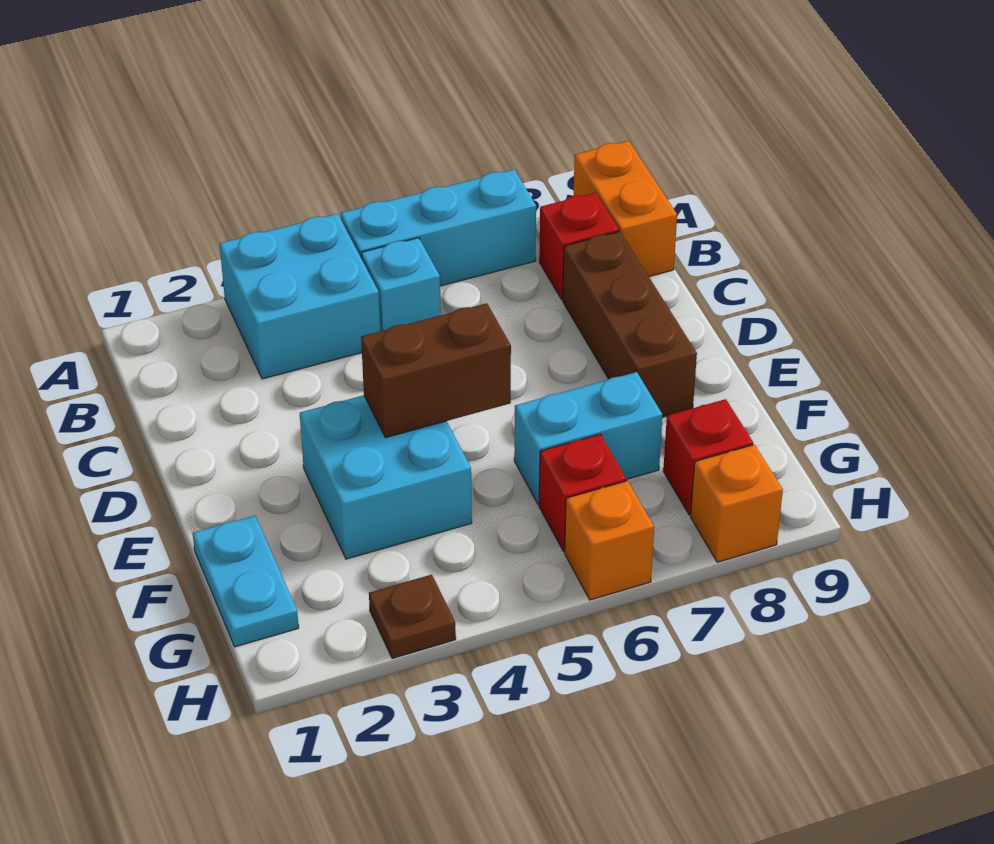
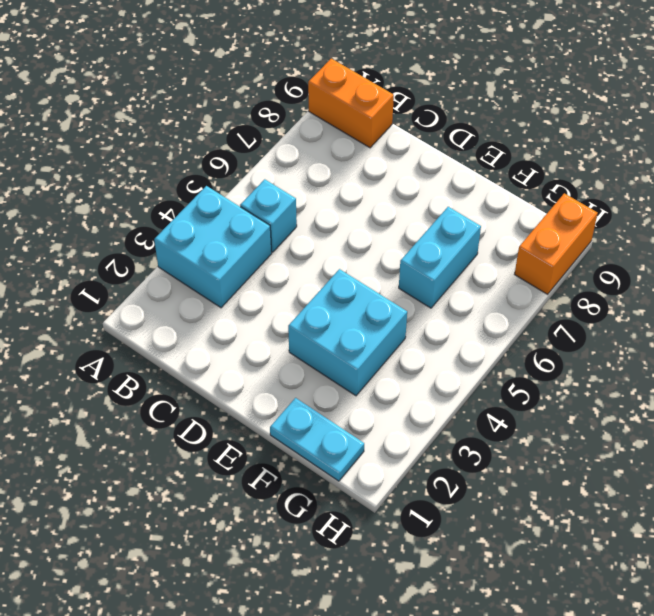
orange 1x2 brick [515,193,598,294] -> orange 1x1 brick [691,445,783,562]
none -> cyan 1x3 brick [341,170,536,286]
none -> red 1x1 brick [539,193,619,300]
none -> brown 1x3 brick [563,231,697,417]

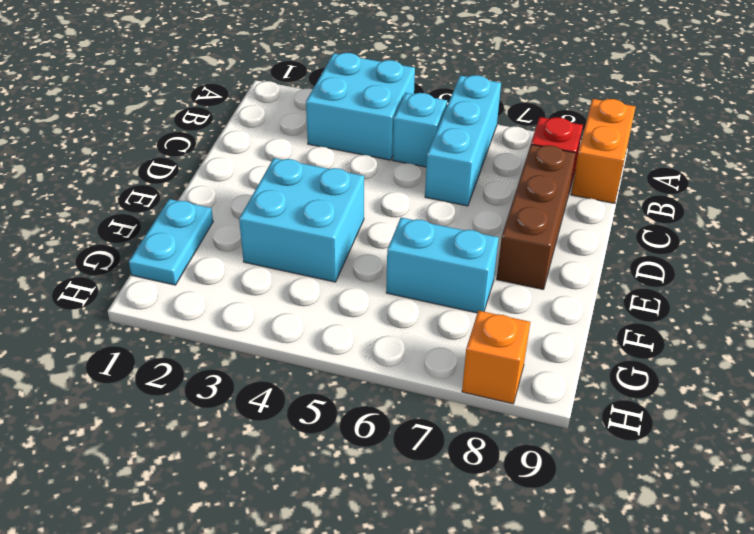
cyan 1x3 brick [425,75,501,206] -> cyan 1x3 brick turned to [341,170,536,286]
none -> red 1x1 brick [539,434,626,552]
none -> red 1x1 brick [663,399,753,515]
none -> brown 1x1 plate [369,575,456,659]

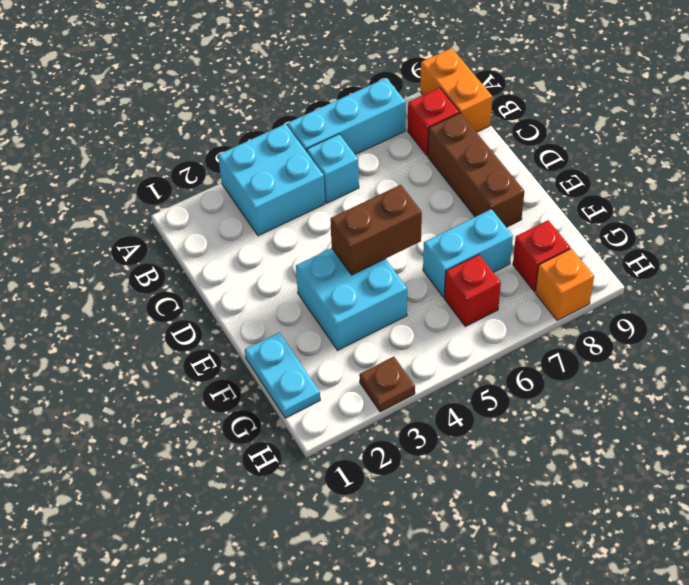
none -> orange 1x1 brick [565,481,654,600]

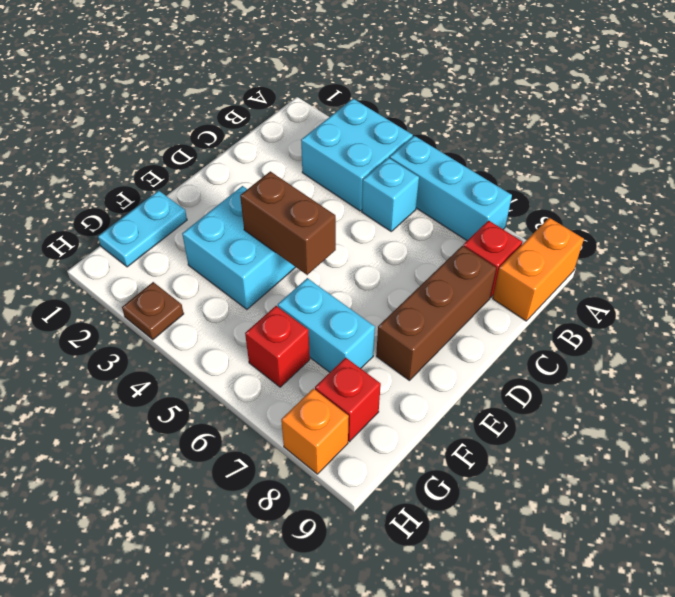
none -> orange 1x1 brick [565,481,654,600]

